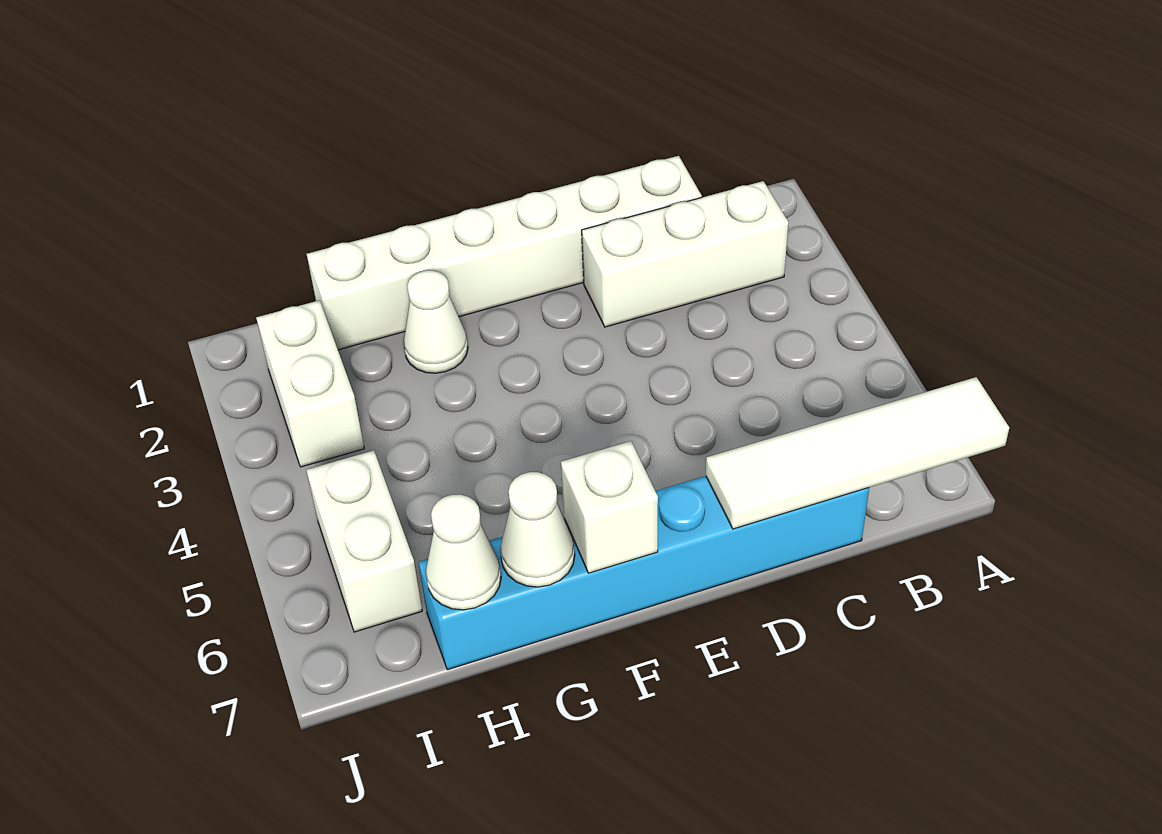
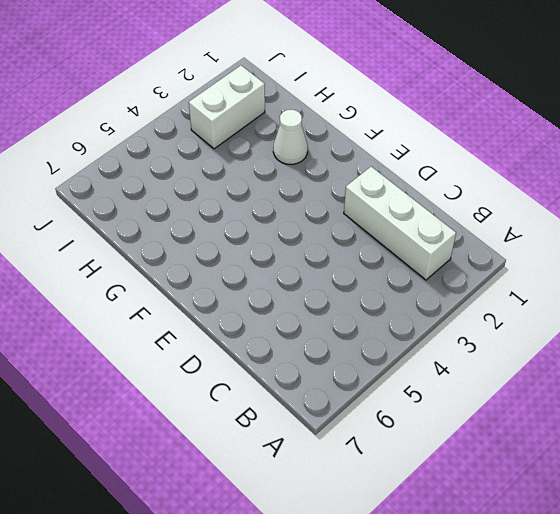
none -> white 1x6 brick [307,156,702,350]
none -> cyan 1x6 brick [419,476,869,670]

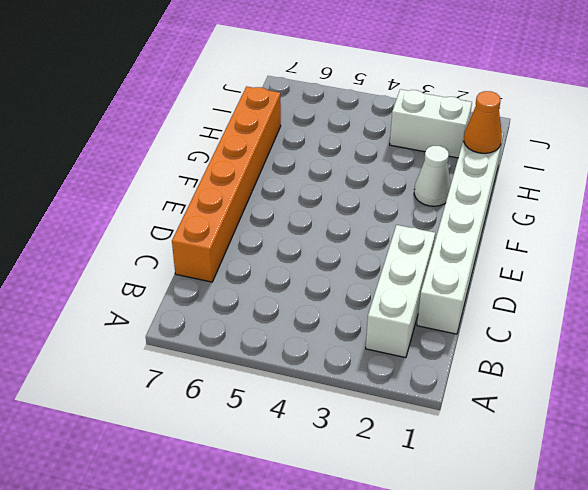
orange 1x6 brick [172,86,281,282] -> cyan 1x6 brick [419,476,869,670]
orange 1x1 cone [464,91,502,153] -> none
none -> white 1x2 brick [306,450,422,632]
none -> white 1x4 tile [706,377,1009,529]

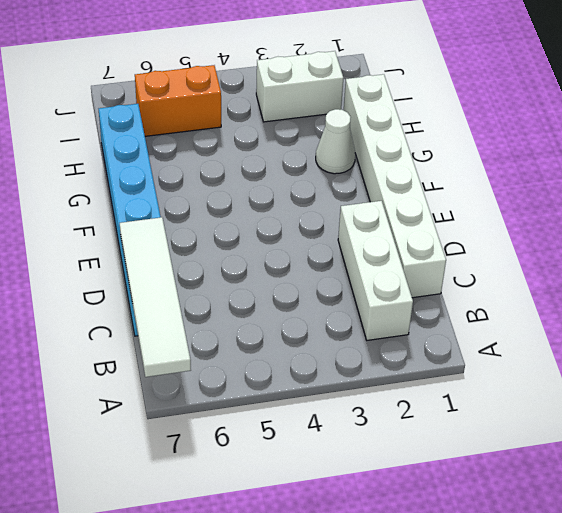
orange 1x2 brick [135,65,221,136] -> white 1x2 brick [306,450,422,632]
none -> white 1x1 brick [561,441,658,573]
none -> white 1x1 cone [500,472,575,587]

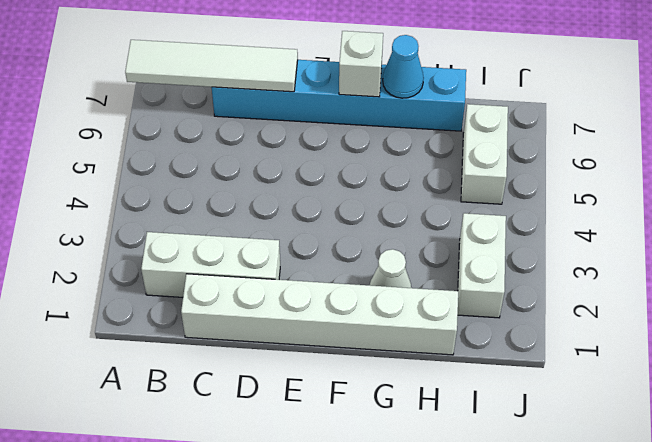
cyan 1x1 cone [383,35,424,98] -> white 1x1 cone [500,472,575,587]
none -> white 1x1 cone [426,494,501,610]

